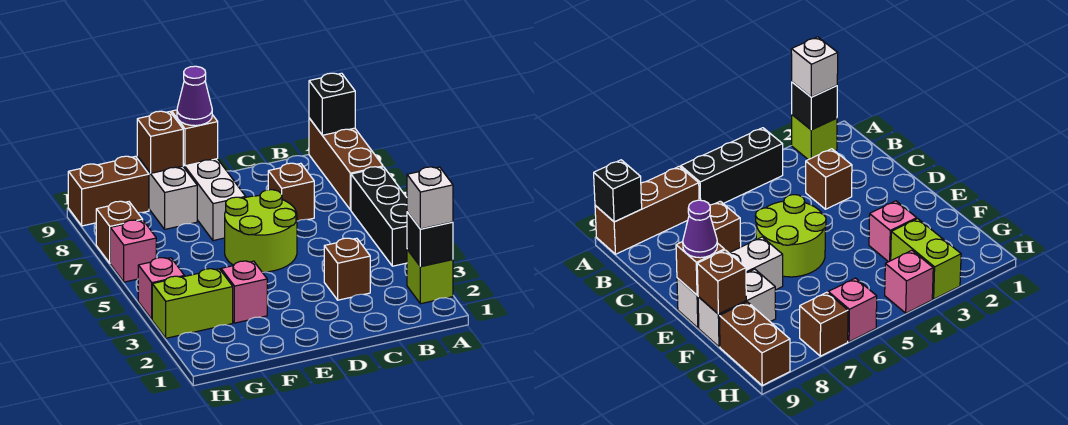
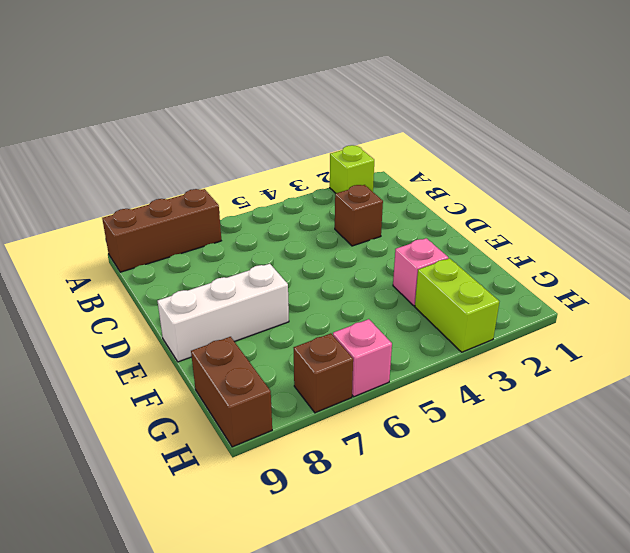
none -> black 1x3 brick [351,167,407,266]
none -> brown 1x1 brick [268,163,314,221]
none -> lime 2x2 round brick [225,190,297,272]

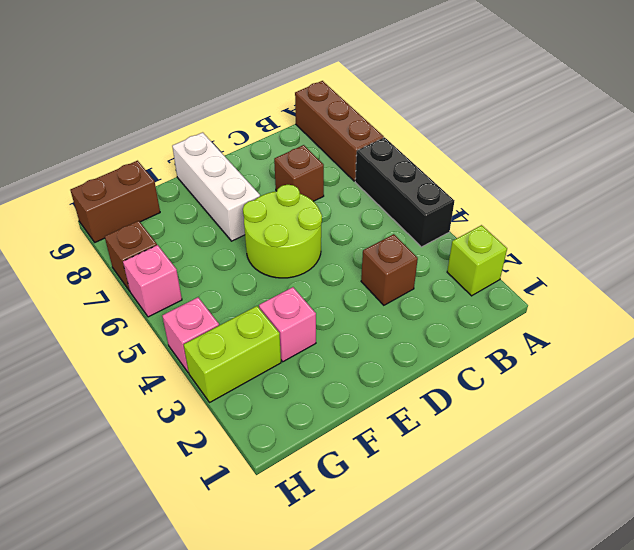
none -> white 1x2 brick [137,156,197,229]
none -> black 1x1 brick [407,212,453,266]
none -> black 1x1 brick [309,73,355,135]

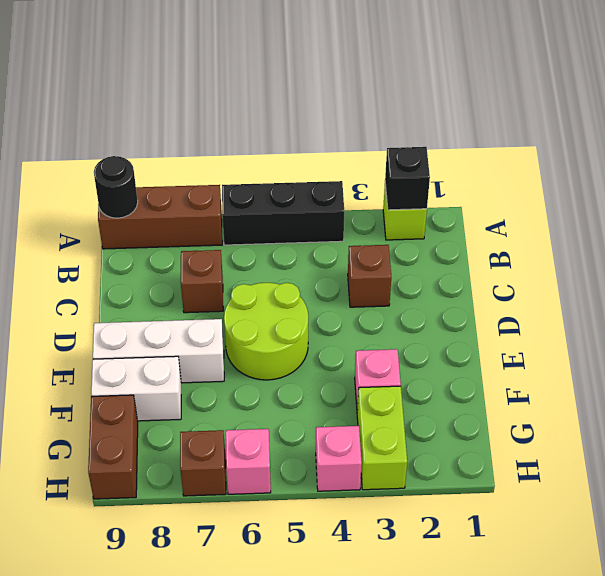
black 1x1 round brick [94,156,138,218] -> black 1x1 brick [309,73,355,135]
none -> brown 1x1 brick [172,110,218,166]
none -> brown 1x1 brick [137,111,183,173]
none -> white 1x1 brick [407,167,453,229]

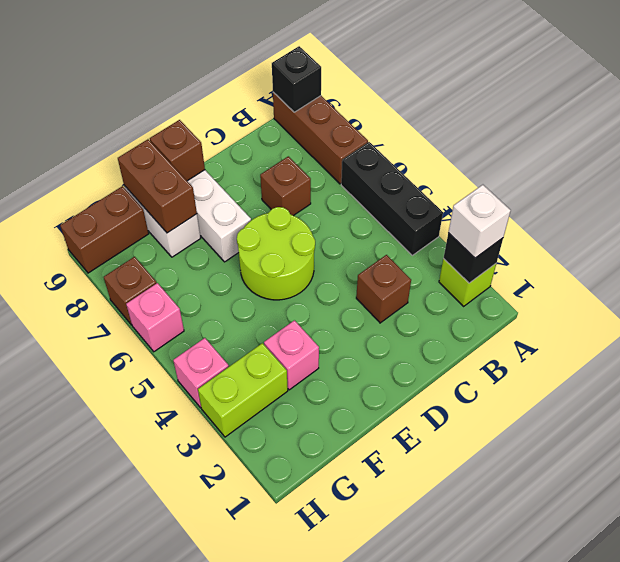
brown 1x2 brick [118,139,197,233] -> brown 1x1 brick [137,111,183,173]
none -> purple 1x1 cone [177,66,212,126]

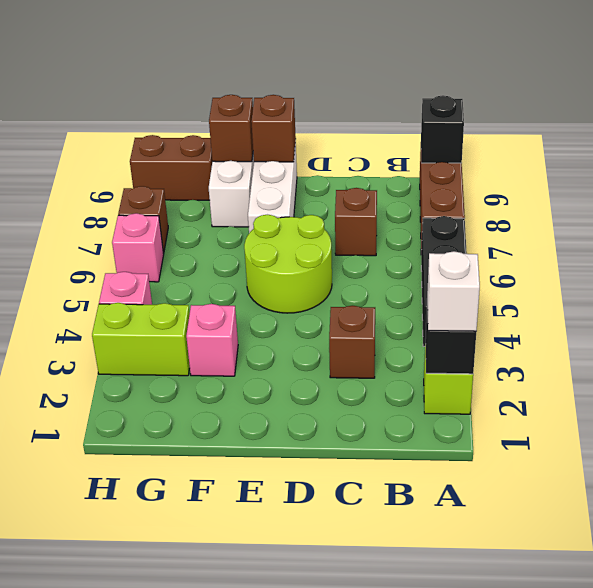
none -> purple 1x1 cone [177,66,212,126]

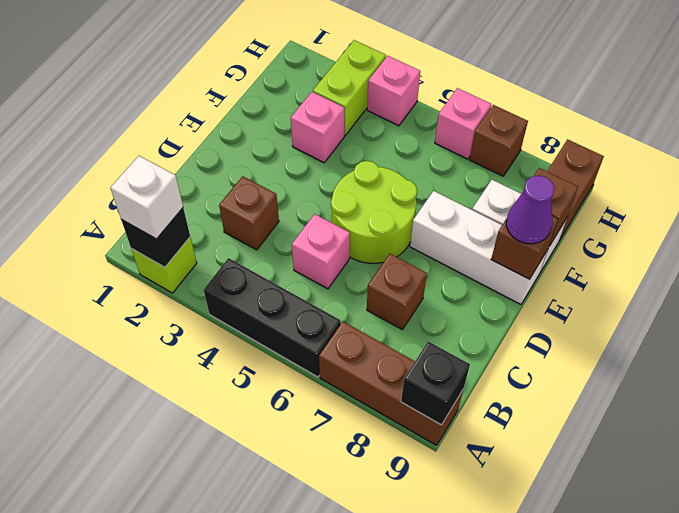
pink 1x1 brick [292,214,350,289] -> none

